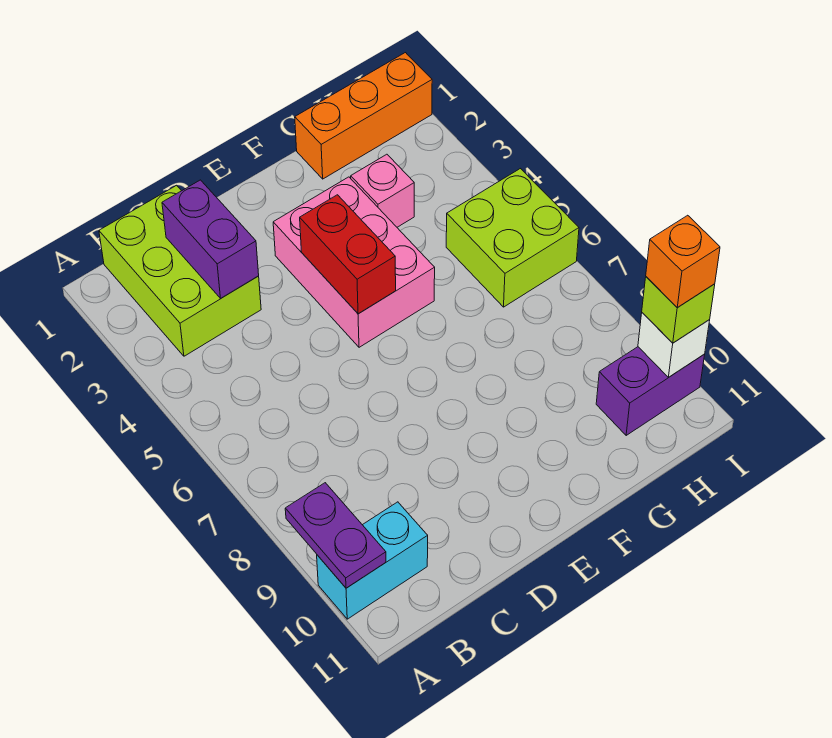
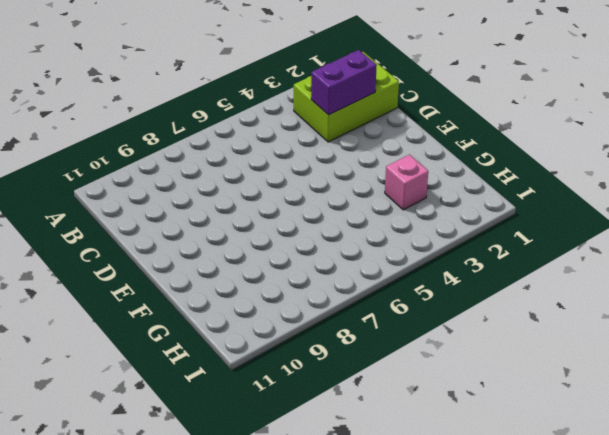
none -> cyan 1x2 brick [317,502,428,619]
none -> pink 2x3 brick [273,177,435,347]
none -> orange 1x3 brick [295,53,432,179]

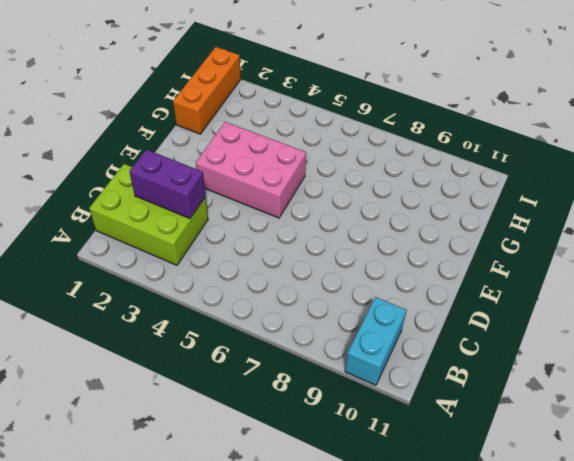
none -> pink 1x1 brick [351,154,414,227]
none -> lime 2x2 brick [446,169,579,307]
none -> purple 1x2 brick [596,347,705,435]

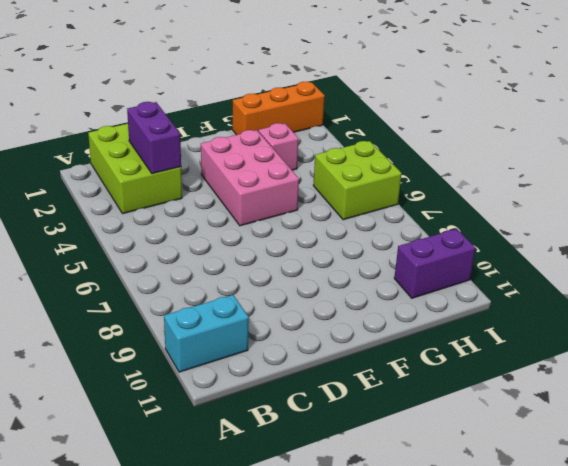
none -> purple 1x2 plate [285,483,386,588]
none -> red 1x2 brick [300,195,396,314]
none -> white 1x1 brick [638,313,710,378]

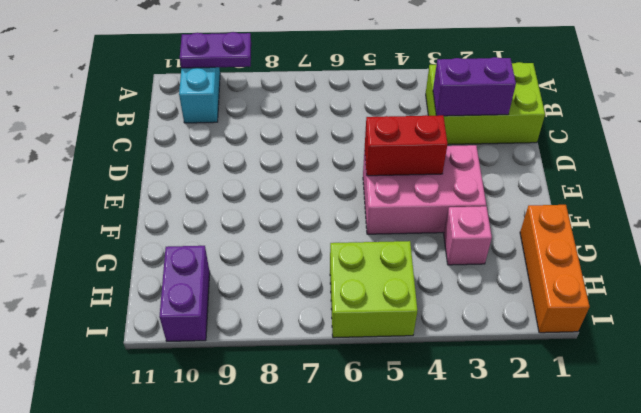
none -> white 1x1 brick [638,313,710,378]
none -> lime 1x1 brick [642,277,715,343]
none -> orange 1x1 brick [646,215,720,308]

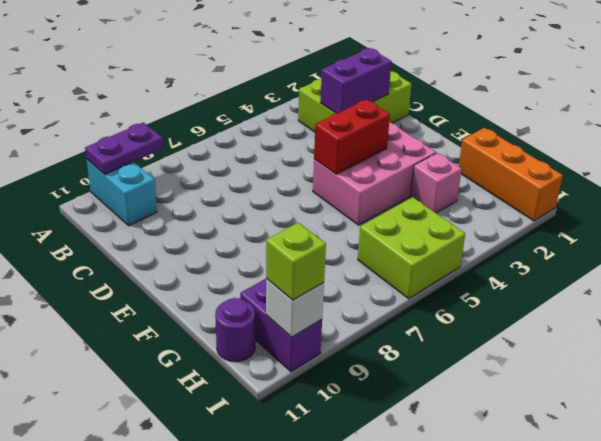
purple 1x1 round brick [215,298,255,362] -> none
none -> orange 1x1 brick [646,215,720,308]

